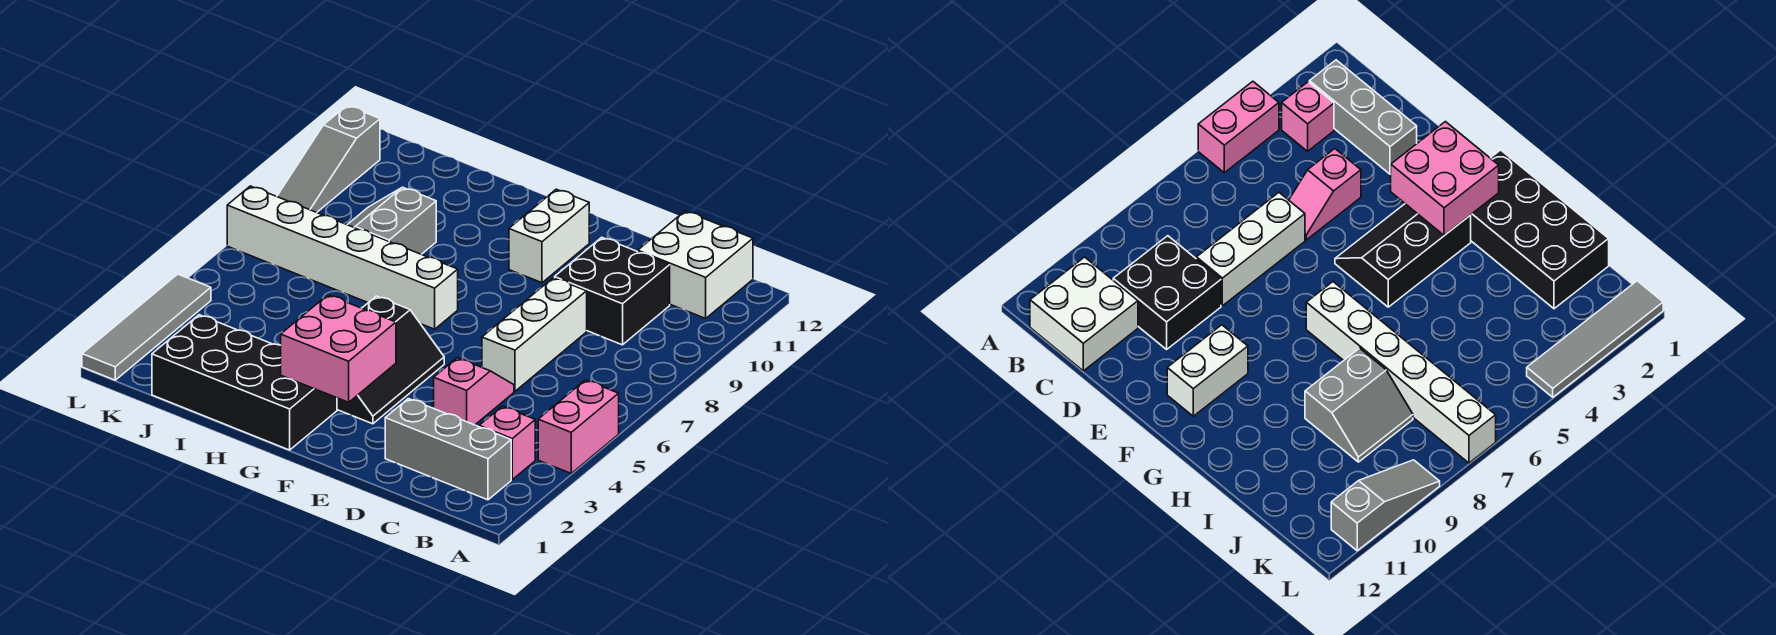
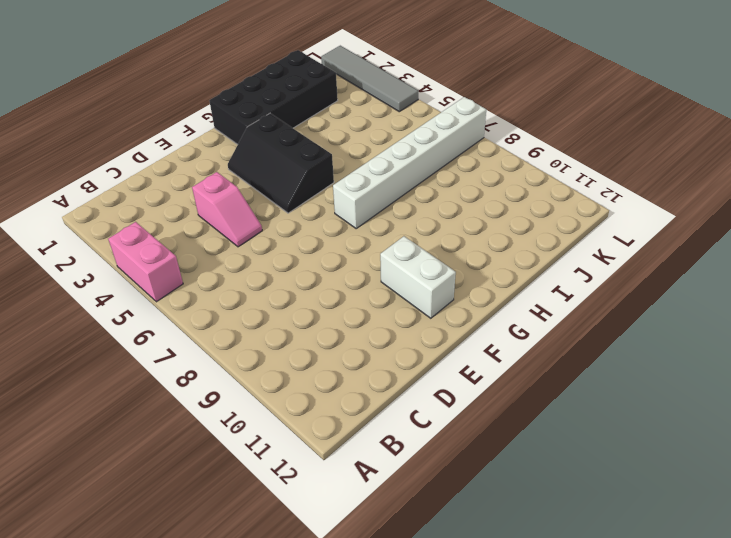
none -> grey 1x3 brick [385,399,511,500]
none -> pink 1x1 brick [479,406,535,480]
none -> white 2x2 brick [638,211,753,318]

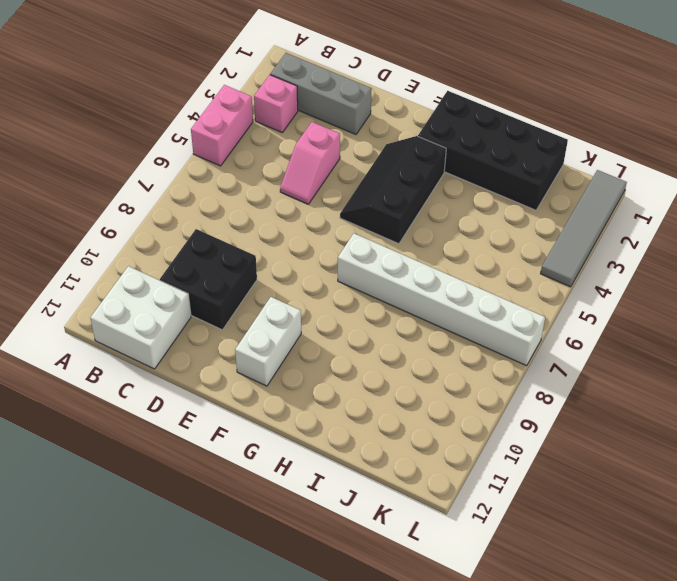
none -> white 1x3 brick [482,278,587,391]
none -> grey 2x2 slope [347,187,436,254]
none -> grey 1x3 slope [277,106,380,212]

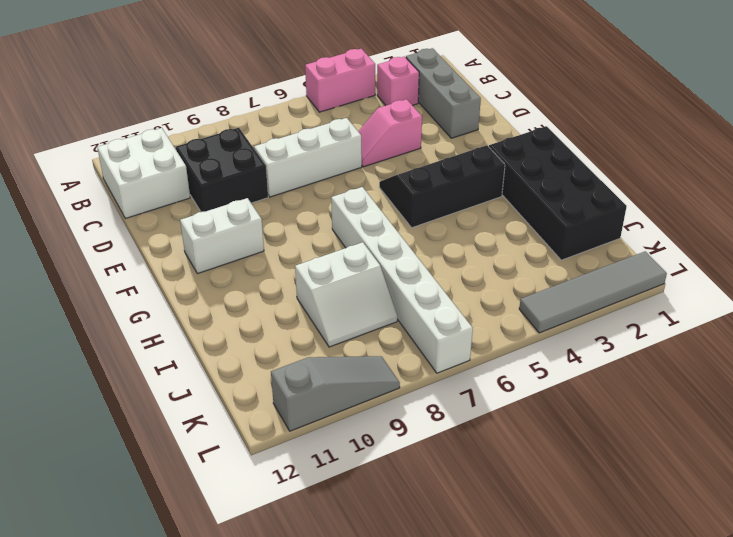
white 2x2 slope [295,242,397,347] -> grey 2x2 slope [347,187,436,254]
none -> pink 2x2 brick [281,295,396,402]

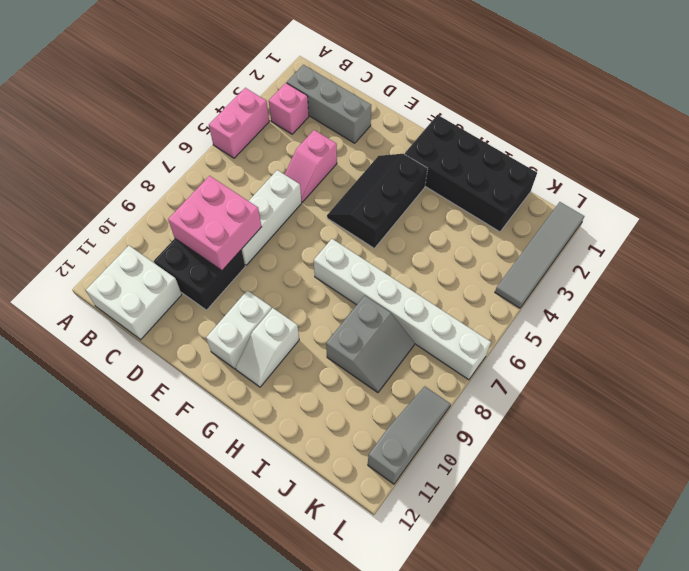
pink 2x2 brick [168,176,261,270] -> pink 2x2 brick moved to [281,295,396,402]
white 1x2 slope [235,308,299,387] -> none

